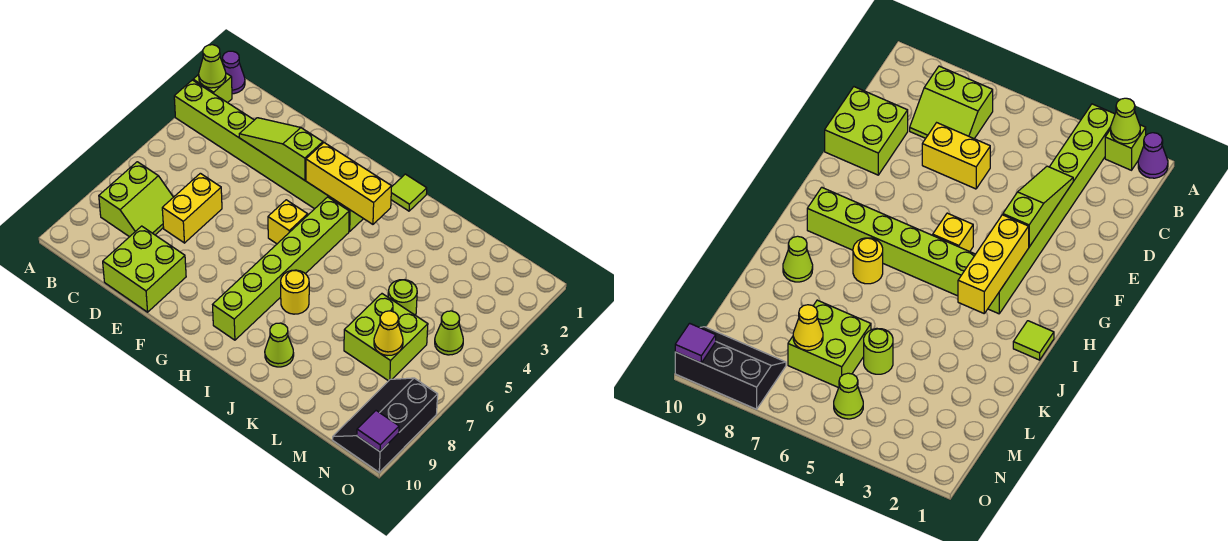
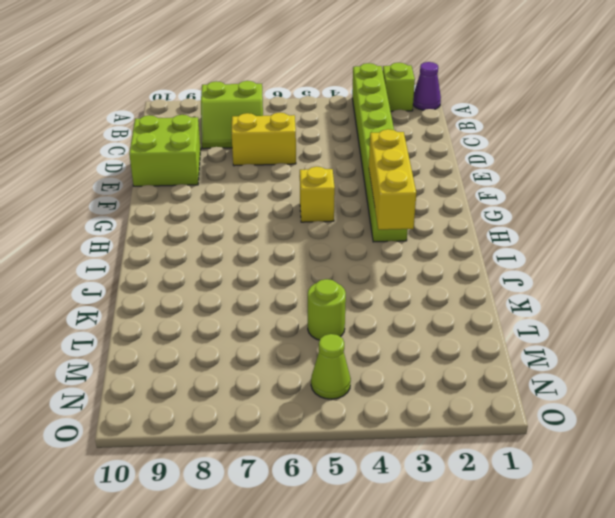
none -> lime 1x6 brick [213,197,349,340]
none -> lime 1x1 tile [391,174,427,211]
none -> yellow 1x1 round brick [281,270,309,314]

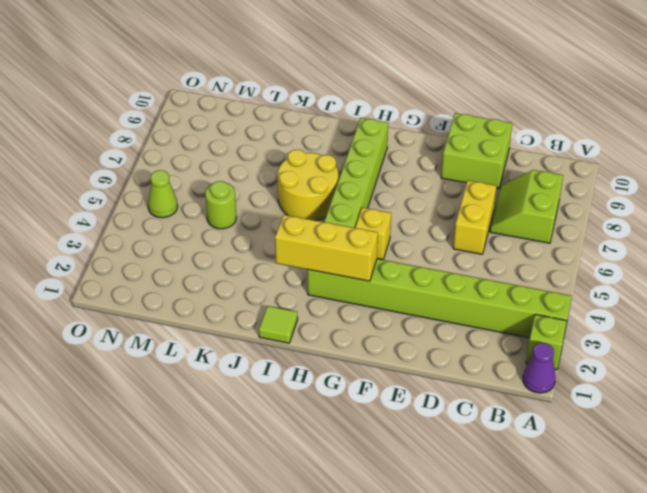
yellow 2x2 round brick [278,150,338,221] -> yellow 1x1 round brick [281,270,309,314]
none -> lime 1x1 cone [265,323,294,367]
none -> lime 2x2 brick [344,294,428,381]
none -> black 2x3 slope [333,378,438,472]

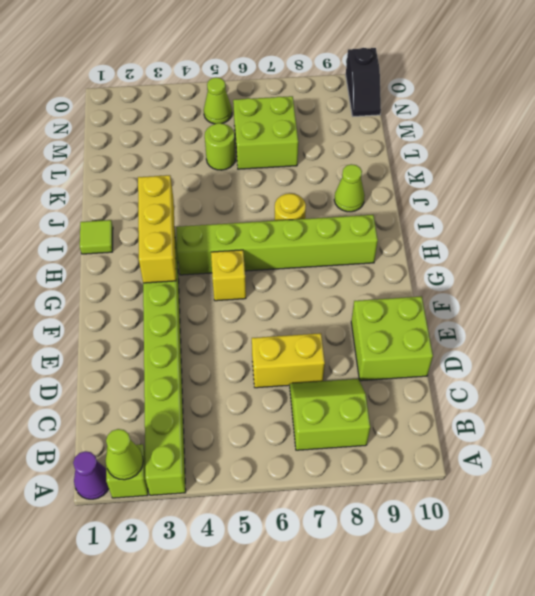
black 1x2 slope [346,48,381,116] -> black 2x3 slope [333,378,438,472]
none -> lime 1x3 slope [239,118,323,180]
none -> yellow 1x1 cone [374,311,403,355]
none -> purple 1x1 tile [357,411,399,452]

